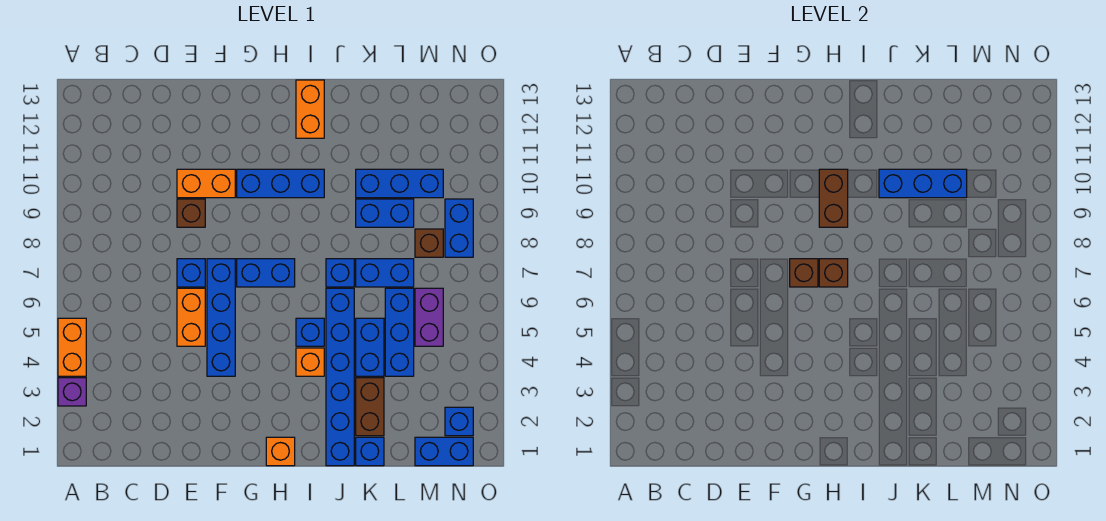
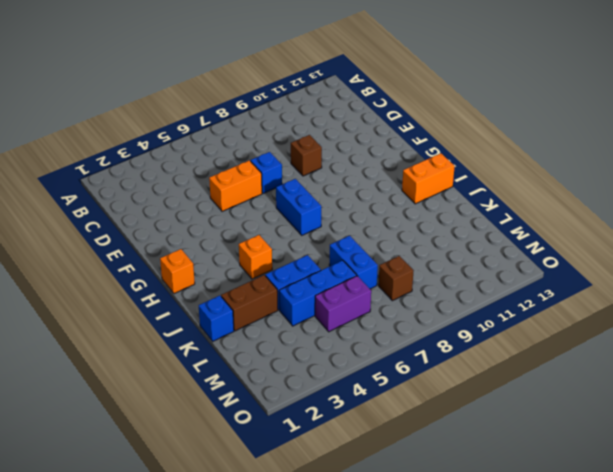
none -> purple 1x1 brick [58,378,86,406]
none -> orange 1x2 brick [58,318,86,376]
none -> orange 1x2 brick [177,169,235,198]
none -> blue 1x4 brick [207,259,235,376]

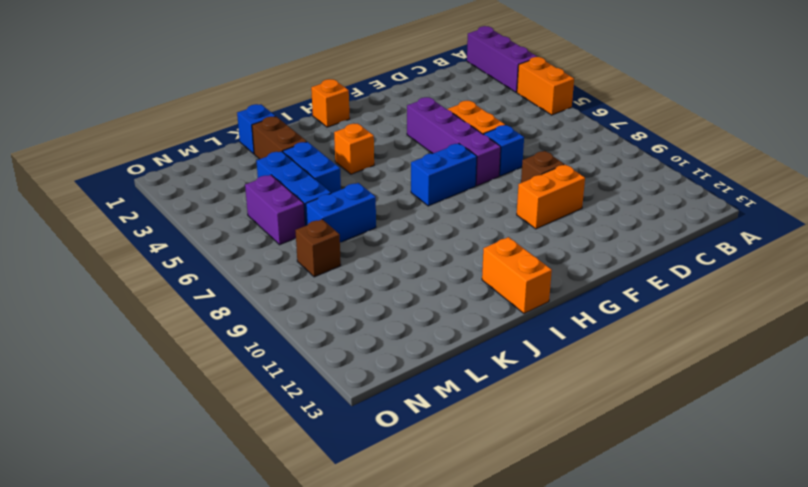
purple 1x3 brick [467,26,537,92] -> purple 1x1 brick [58,378,86,406]
purple 1x4 brick [407,97,501,186] -> blue 1x4 brick [207,259,235,376]
none -> blue 1x3 brick [237,169,324,198]
none -> blue 1x1 brick [296,318,324,346]
none -> blue 1x6 brick [326,288,354,466]
none -> blue 1x1 brick [326,259,354,287]

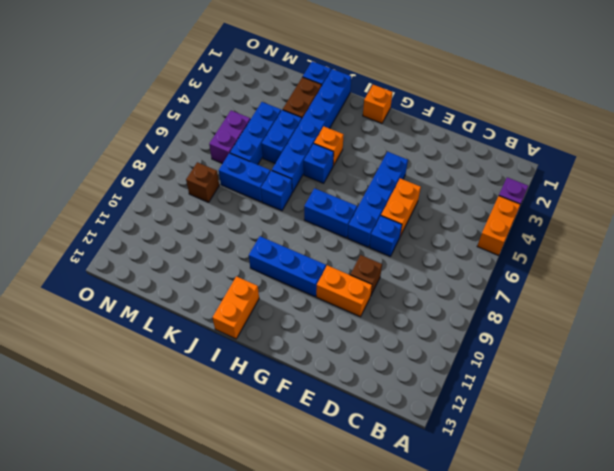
none -> blue 1x2 brick [356,199,414,227]
none -> blue 1x3 brick [356,169,443,198]
none -> blue 1x2 brick [415,437,473,466]
none -> blue 1x1 brick [445,407,473,436]

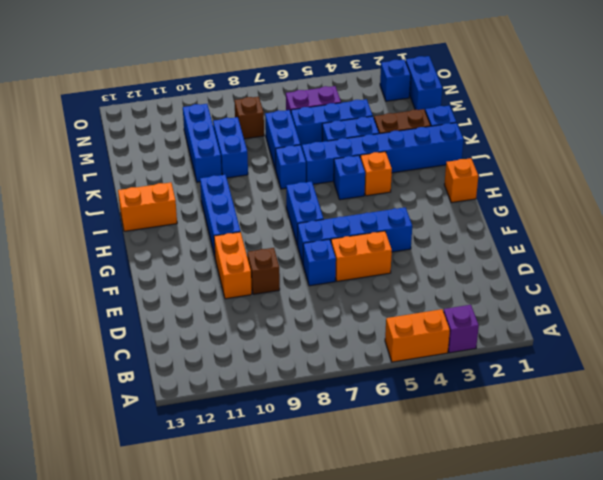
none -> blue 1x2 brick [445,199,473,257]
none -> brown 1x1 brick [790,259,818,287]
none -> brown 1x1 brick [819,259,848,287]
none -> brown 1x2 brick [819,169,848,227]

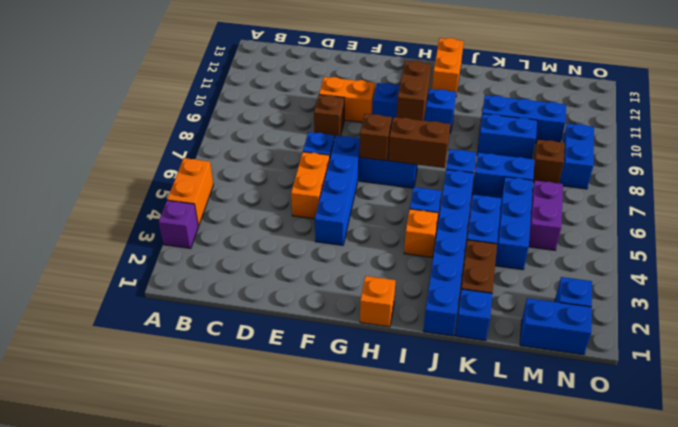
brown 1x2 brick [388,117,450,168] -> brown 1x1 brick [819,259,848,287]
none -> blue 1x3 brick [879,169,967,198]

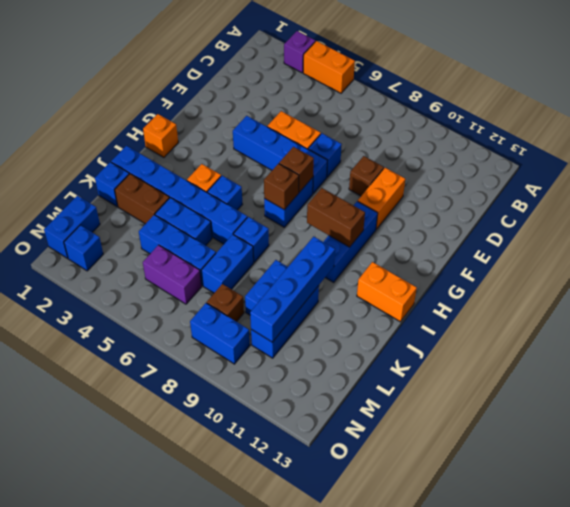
blue 1x4 brick [250,236,335,342] -> blue 1x3 brick [879,169,967,198]

